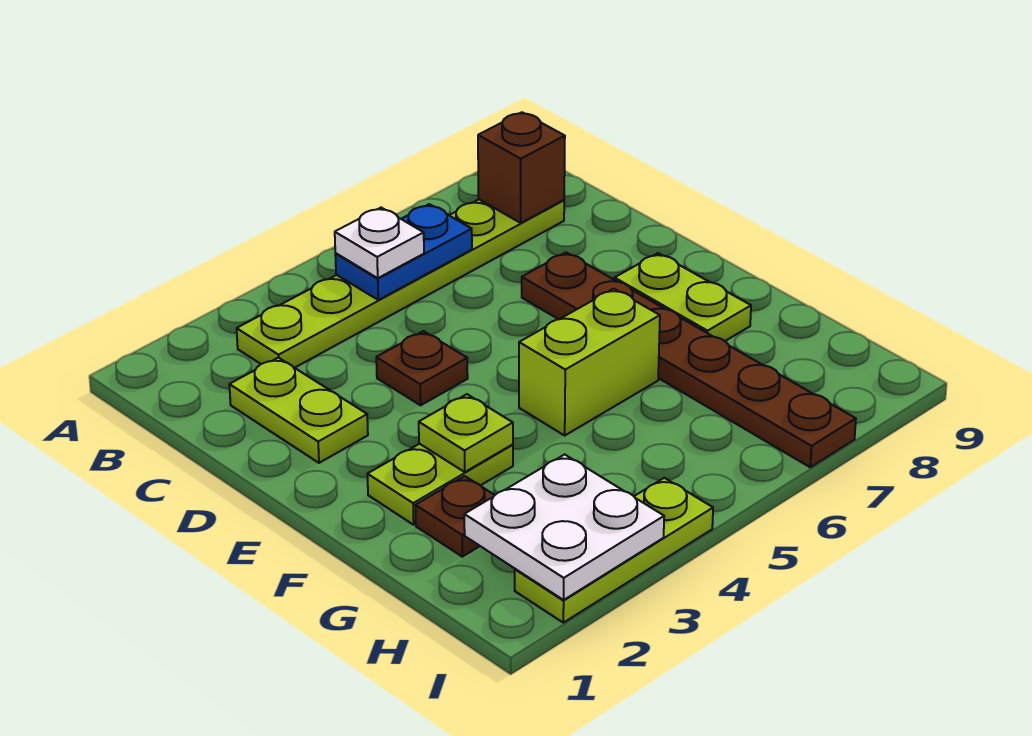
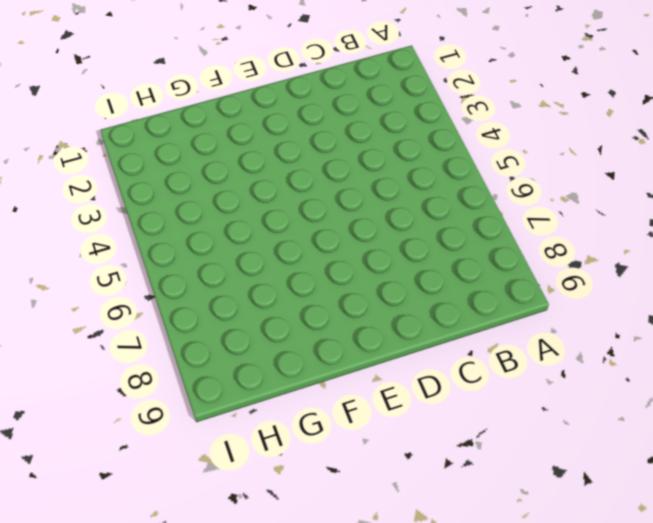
none -> lime 1x6 plate [237,200,564,368]
none -> lime 1x2 plate [229,358,368,463]
none -> brown 1x1 plate [376,331,468,405]

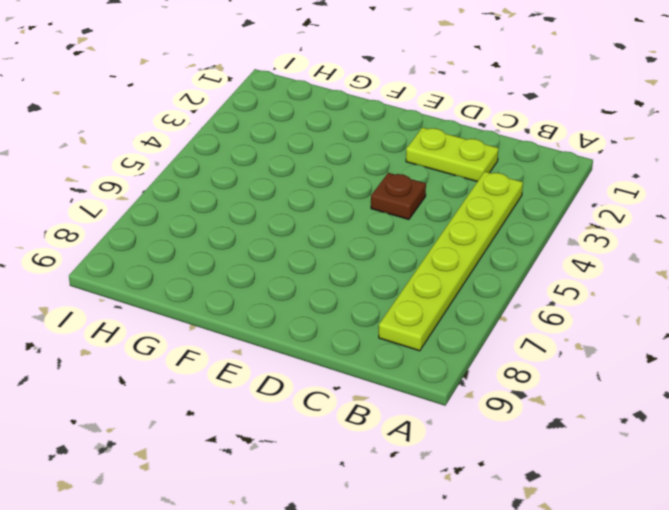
none -> brown 1x6 plate [522,253,856,467]
none -> lime 1x2 plate [615,253,751,341]
none -> lime 1x2 plate [367,444,513,525]

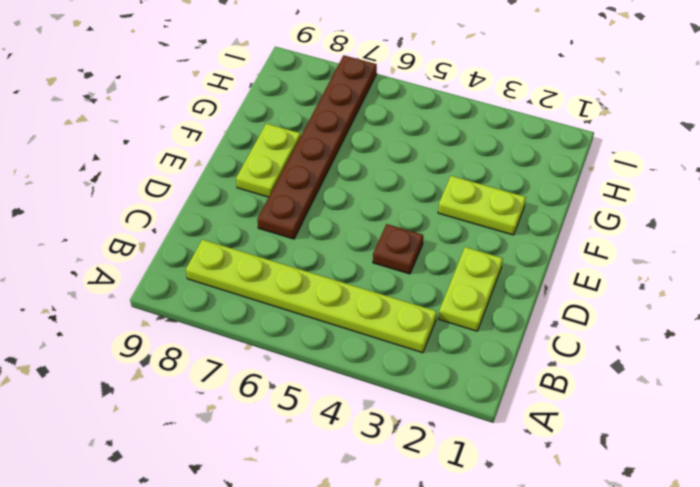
none -> lime 1x2 brick [519,289,660,435]
none -> brown 1x1 plate [416,476,495,557]
none -> lime 1x3 plate [515,478,713,623]

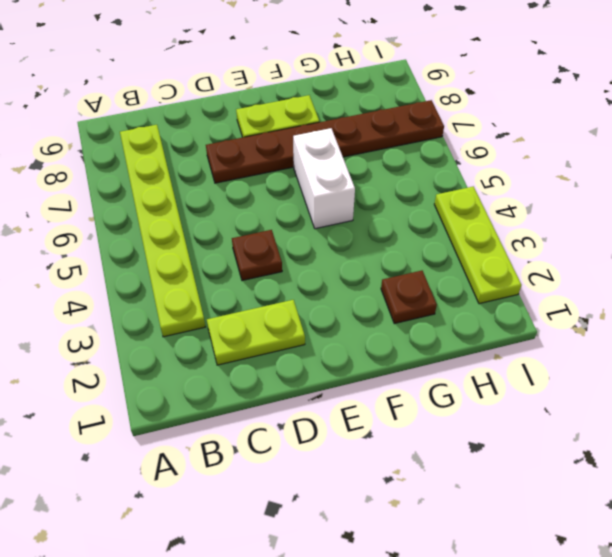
white 1x2 brick [293,128,355,229] -> lime 1x2 brick [519,289,660,435]
none -> lime 1x2 plate [367,444,513,525]
none -> blue 1x2 plate [335,204,472,300]
none -> brown 1x1 brick [478,112,565,223]

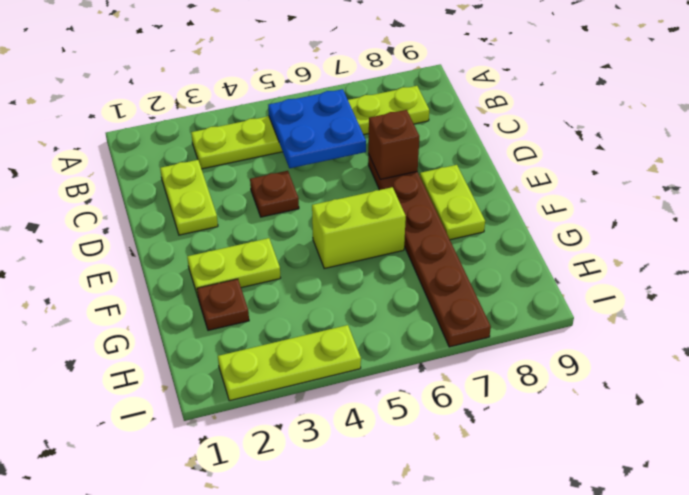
blue 2x2 plate [268,89,366,168] -> blue 1x2 plate [335,204,472,300]
brown 1x1 brick [368,110,419,179] -> brown 1x1 brick moved to [478,112,565,223]
none -> lime 1x1 plate [419,394,513,472]
none -> white 2x2 plate [464,454,664,600]
none -> white 1x1 plate [335,208,424,278]

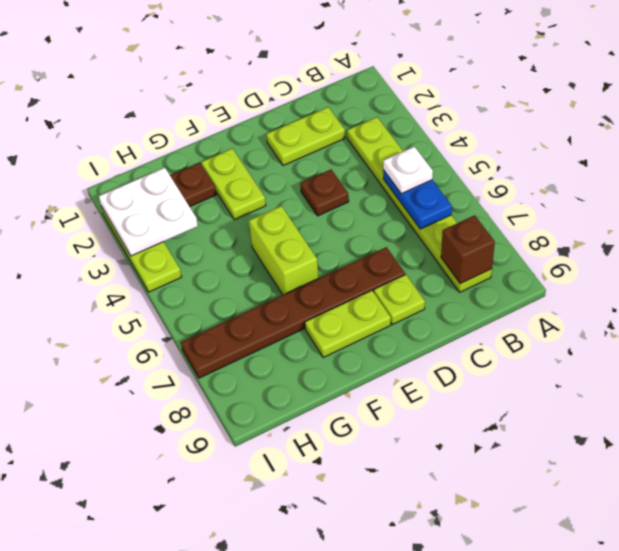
lime 1x1 plate [374,274,425,325] -> lime 1x1 plate moved to [419,394,513,472]

